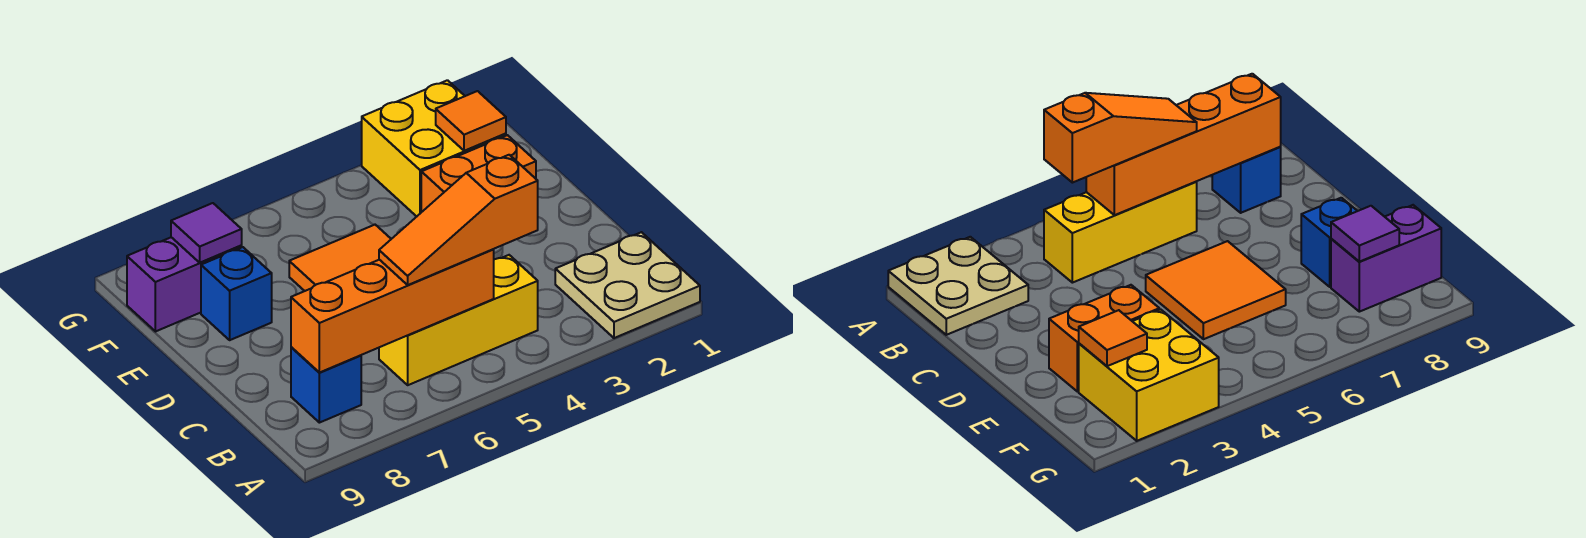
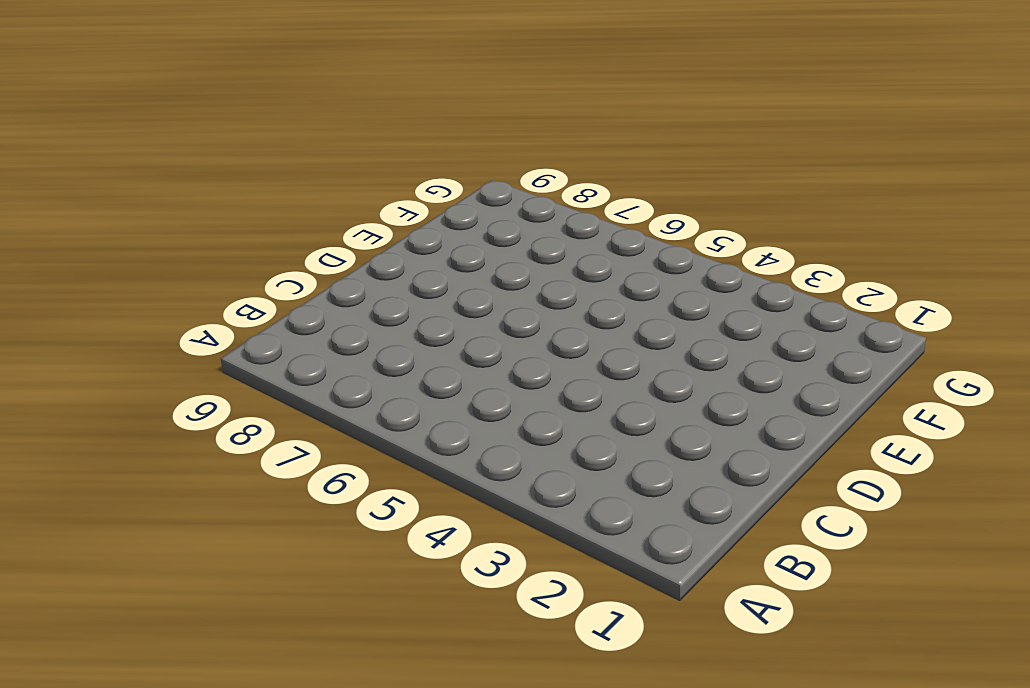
none -> tan 2x2 plate [555,232,700,338]
none -> yellow 1x3 brick [379,255,538,385]
none -> blue 1x1 brick [291,347,361,423]

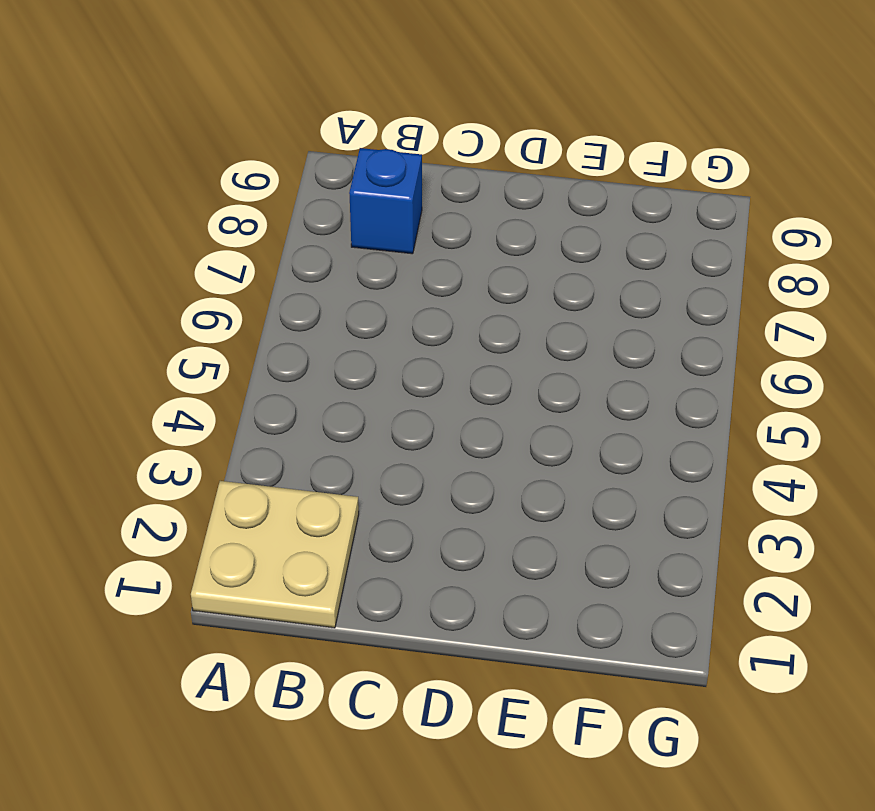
none -> yellow 1x3 brick [379,255,538,385]
none -> orange 2x2 tile [289,225,391,291]
none -> orange 1x2 brick [421,135,536,212]

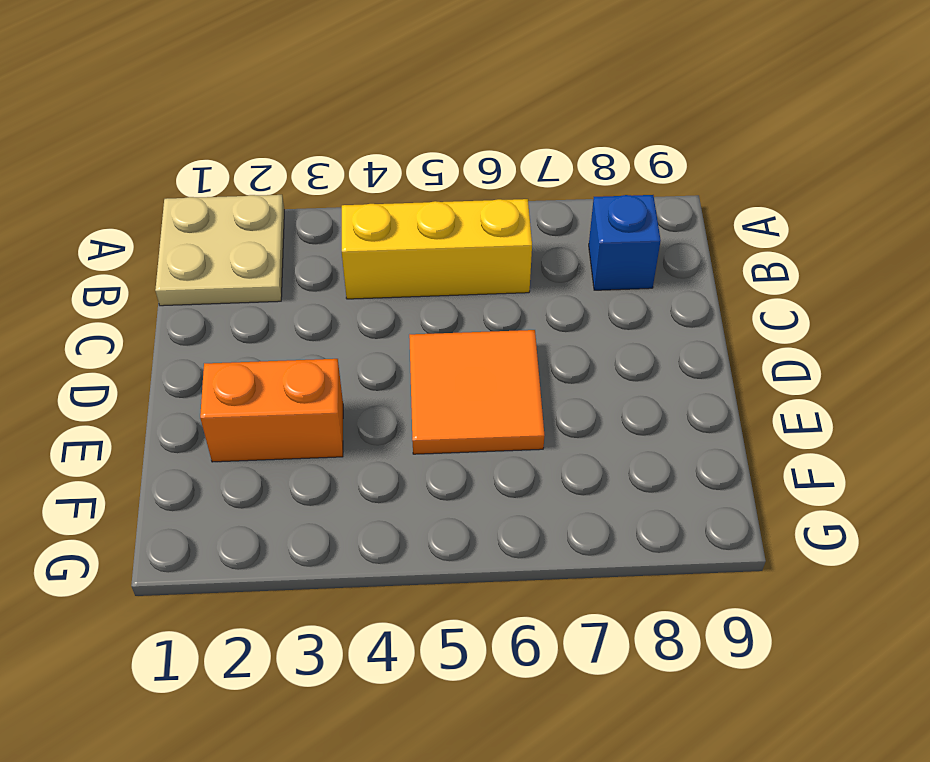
none -> blue 1x1 brick [201,247,272,340]
none -> yellow 2x2 brick [362,80,506,216]
none -> purple 1x2 brick [127,237,242,332]

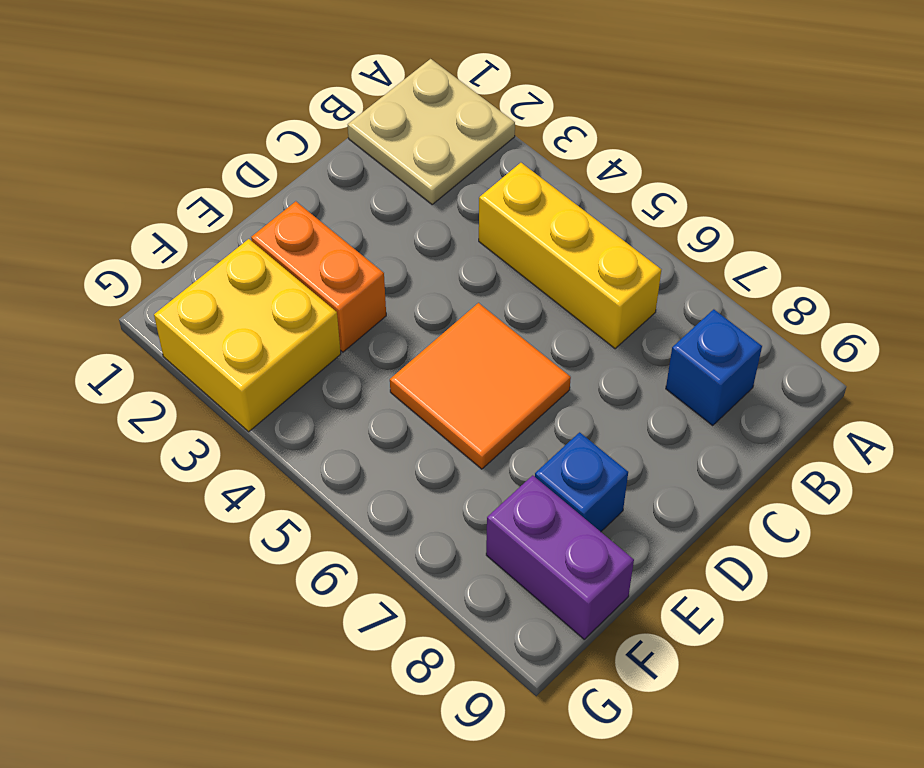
none -> orange 1x4 brick [291,249,494,373]
none -> orange 1x1 tile [436,91,506,151]
none -> purple 1x1 tile [171,203,242,263]

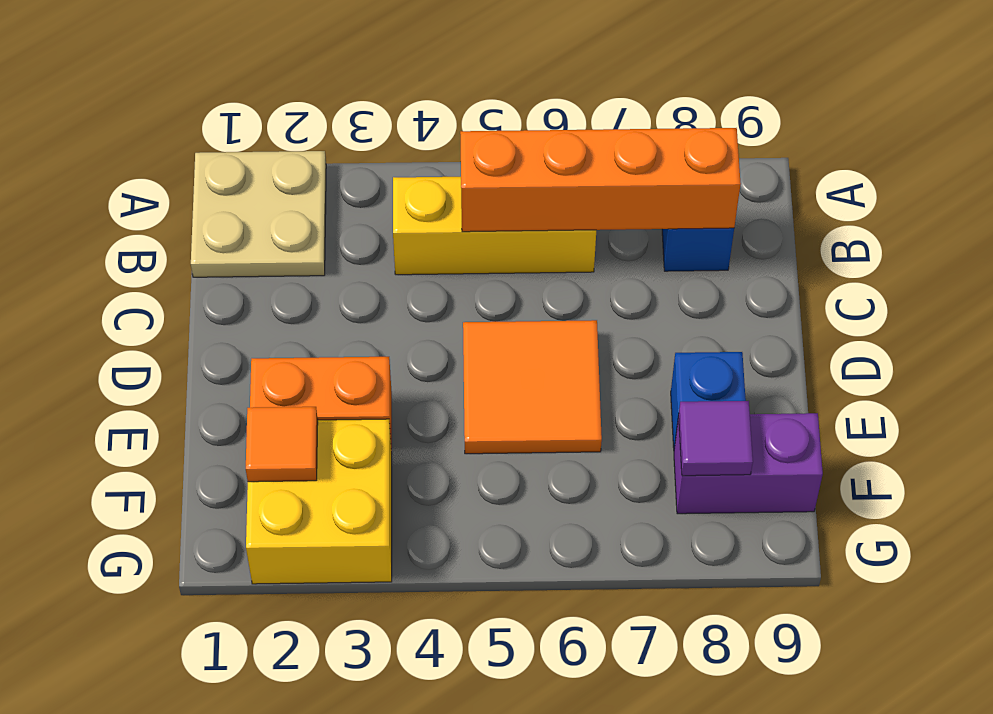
none -> orange 1x3 slope [379,155,538,285]

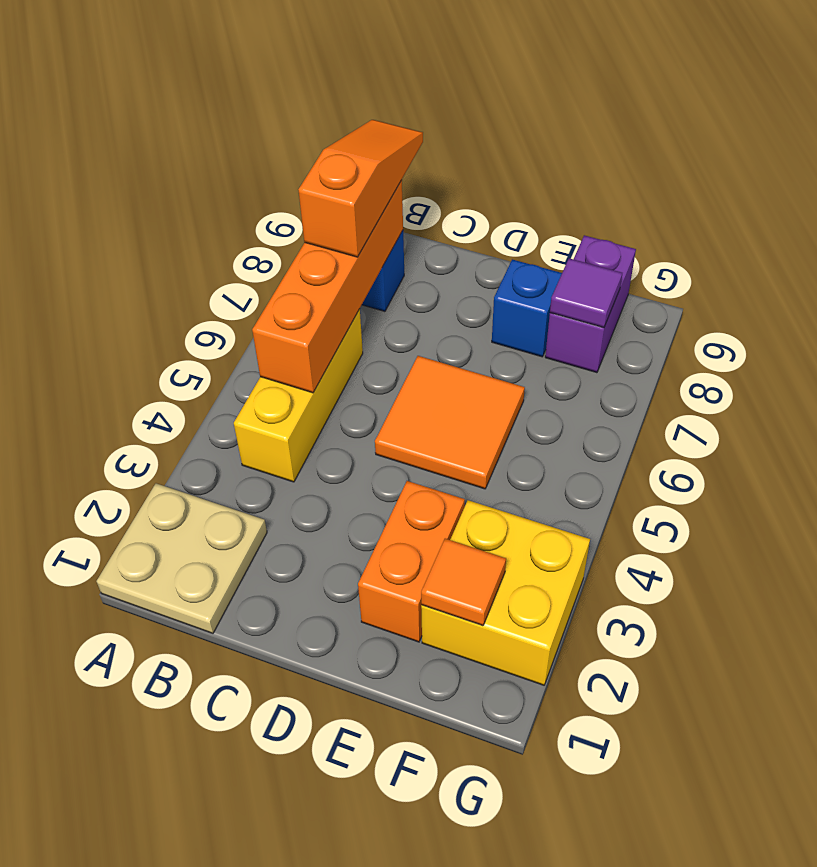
orange 1x3 slope [298,120,423,257] -> orange 1x3 slope moved to [379,155,538,285]

